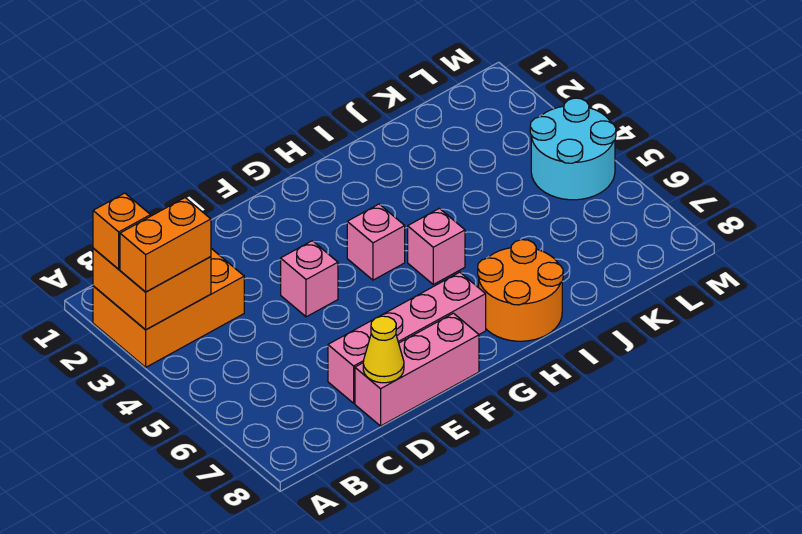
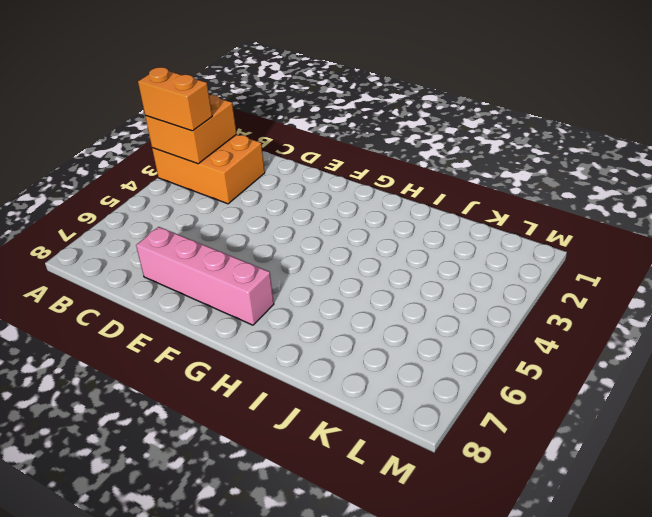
none -> pink 1x3 brick [355,313,479,426]
none -> pink 1x1 brick [281,241,338,317]
none -> pink 1x1 brick [347,204,405,280]

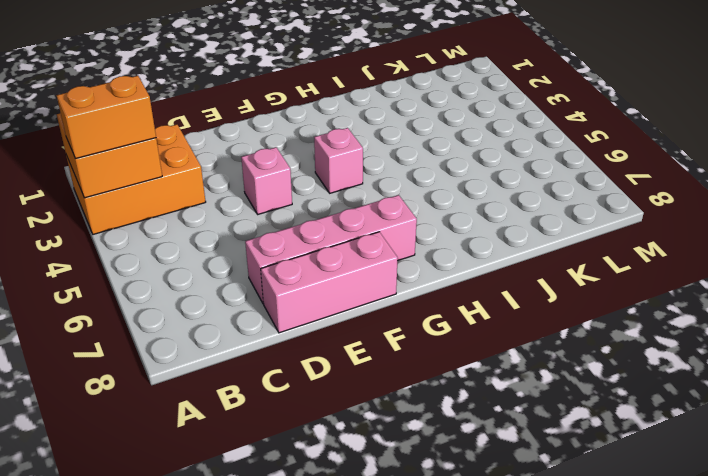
none -> pink 1x1 brick [408,208,465,284]
none -> orange 2x2 round brick [478,240,563,341]
none -> cyan 2x2 round brick [530,98,616,200]

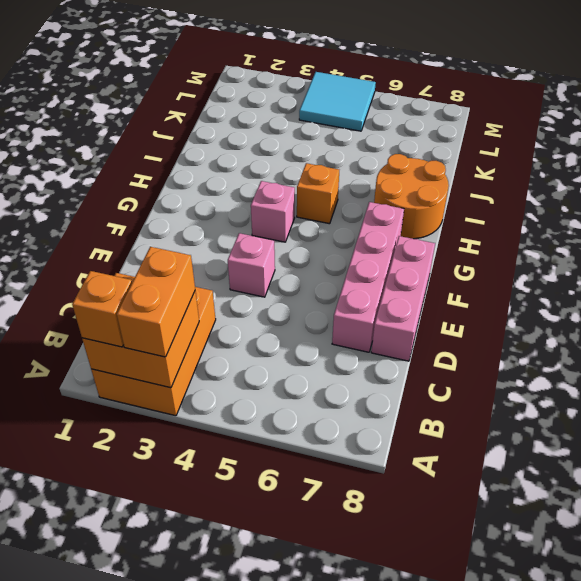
orange 1x1 brick [297,163,339,224] -> pink 1x1 brick [408,208,465,284]
cyan 2x2 tile [299,72,376,131] -> cyan 2x2 round brick [530,98,616,200]
none -> yellow 1x1 cone [363,316,404,383]

